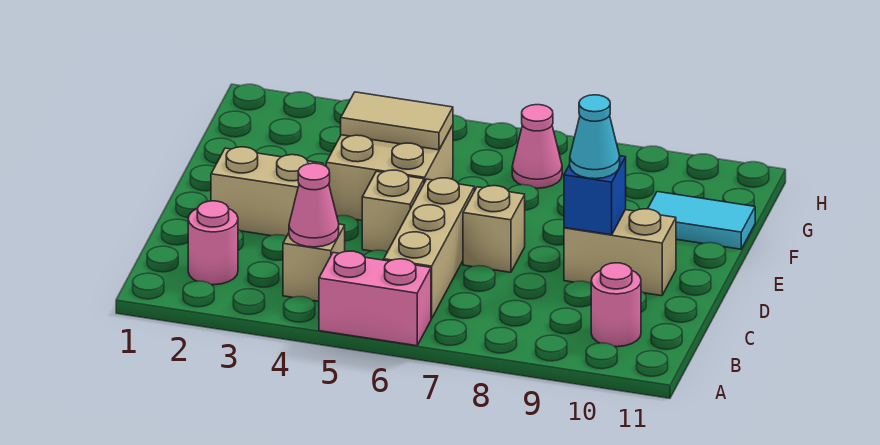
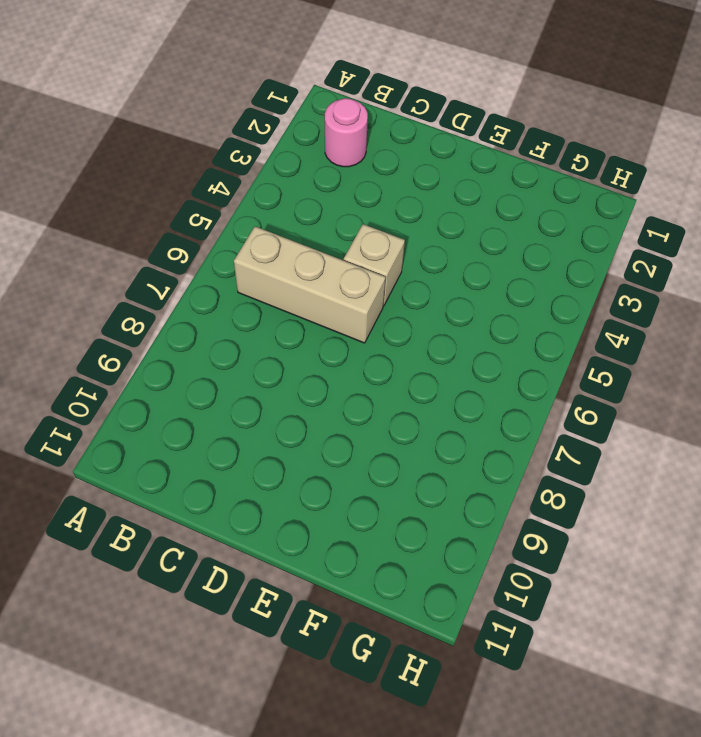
none -> pink 1x2 brick [319,251,431,346]
none -> tan 1x1 brick [283,224,345,301]
none -> pink 1x1 round brick [591,263,641,347]

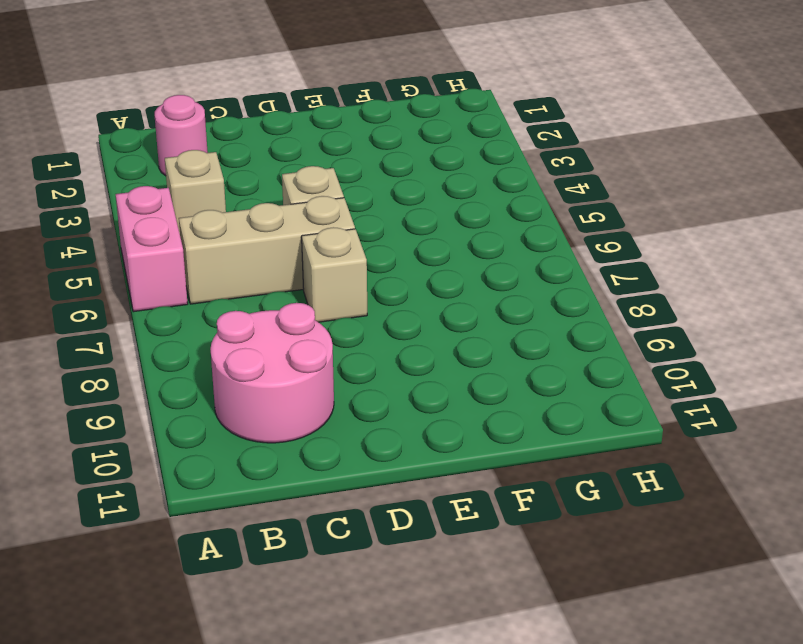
pink 2x2 round brick [210,303,334,443] -> pink 1x1 round brick [591,263,641,347]
none -> tan 1x2 brick [211,147,323,236]
none -> tan 1x2 brick [564,209,676,296]
none -> tan 2x2 brick [326,125,453,220]

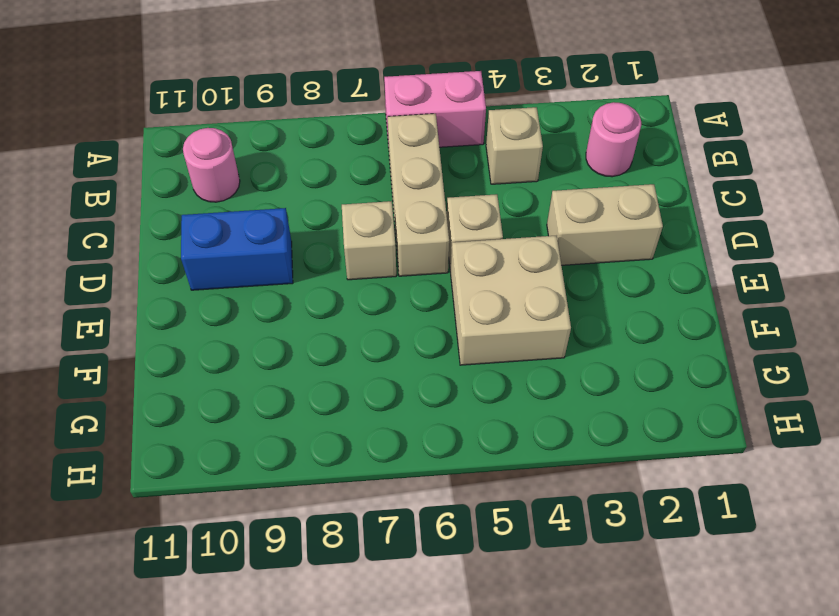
blue 1x2 brick [181,208,293,290] -> tan 1x2 brick [564,209,676,296]
none -> cyan 1x2 tile [648,192,755,249]
none -> pink 1x1 cone [512,105,562,188]
none -> pink 1x1 cone [289,163,339,247]

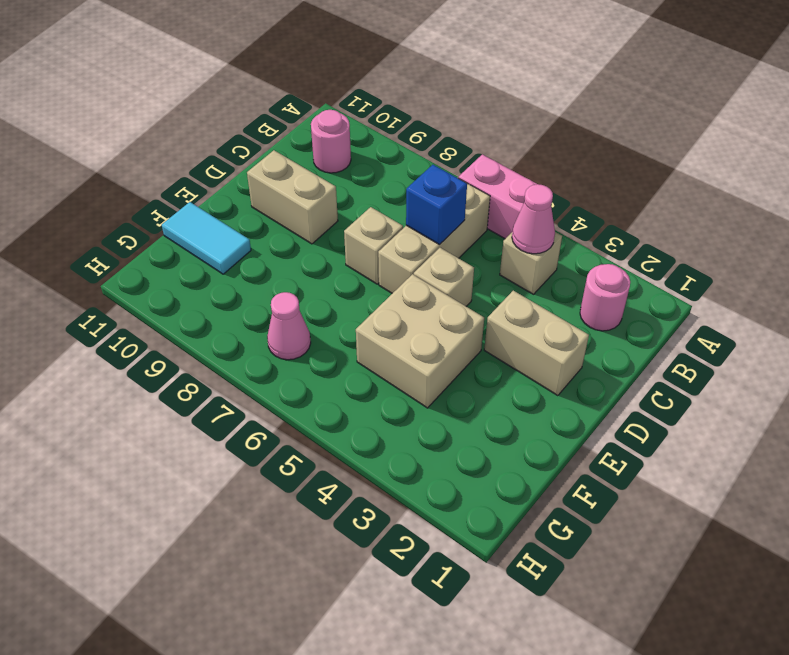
blue 1x1 brick [406,165,467,245] -> blue 1x1 brick moved to [564,156,626,235]
none -> tan 1x2 tile [341,92,453,150]
none -> cyan 1x1 cone [570,95,620,179]

